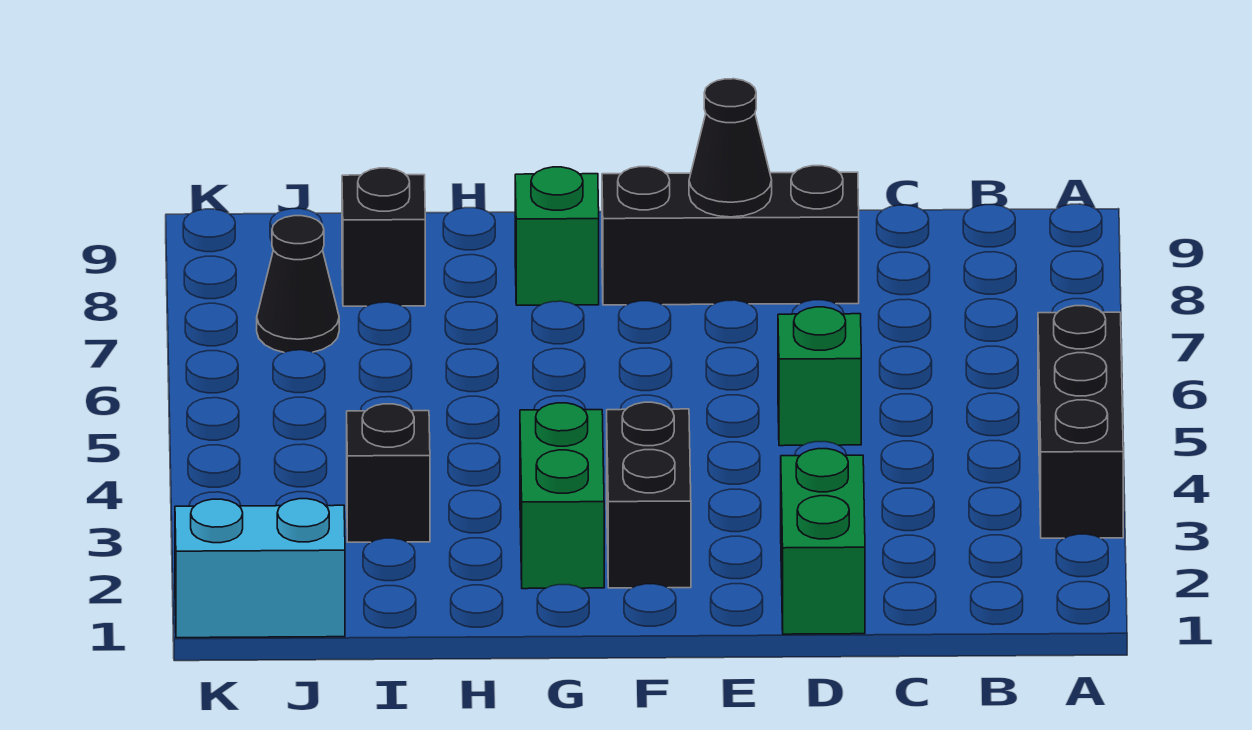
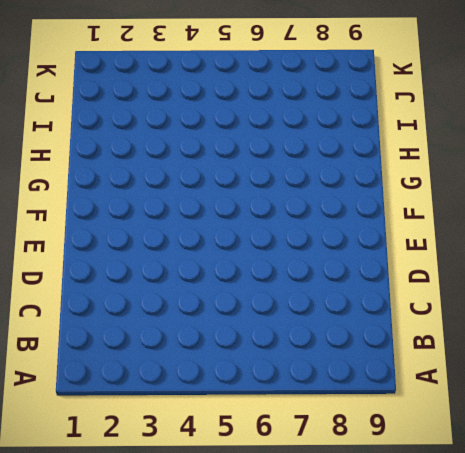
none -> black 1x3 brick [1038,306,1123,538]
none -> green 1x2 brick [781,449,865,634]
none -> green 1x1 brick [778,307,861,446]

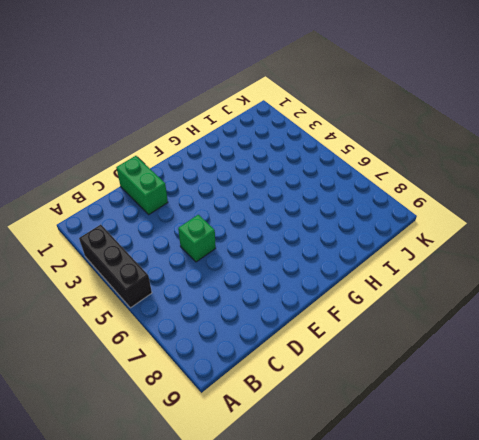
none -> black 1x3 brick [602,166,859,305]
none -> black 1x2 brick [607,402,691,588]
none -> green 1x2 brick [520,403,604,589]

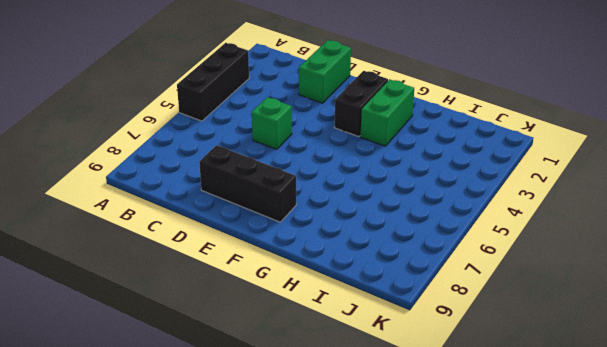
none -> green 1x1 brick [515,167,599,305]
none -> black 1x1 brick [347,404,430,542]
none -> black 1x1 brick [342,168,425,306]

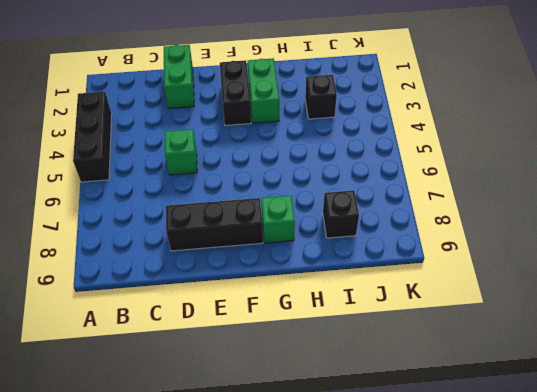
none -> cyan 1x2 brick [175,499,345,638]
none -> black 1x1 cone [257,216,339,352]
none -> black 1x1 cone [689,79,772,217]

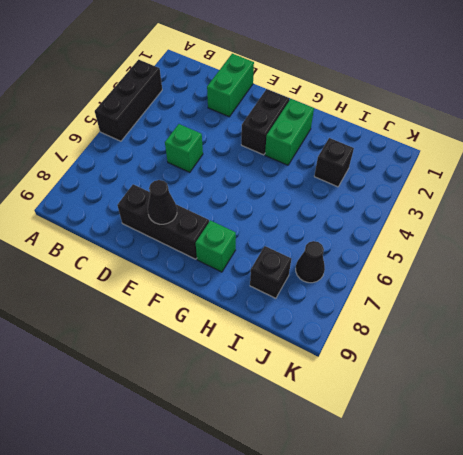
none -> cyan 1x2 brick [175,499,345,638]

